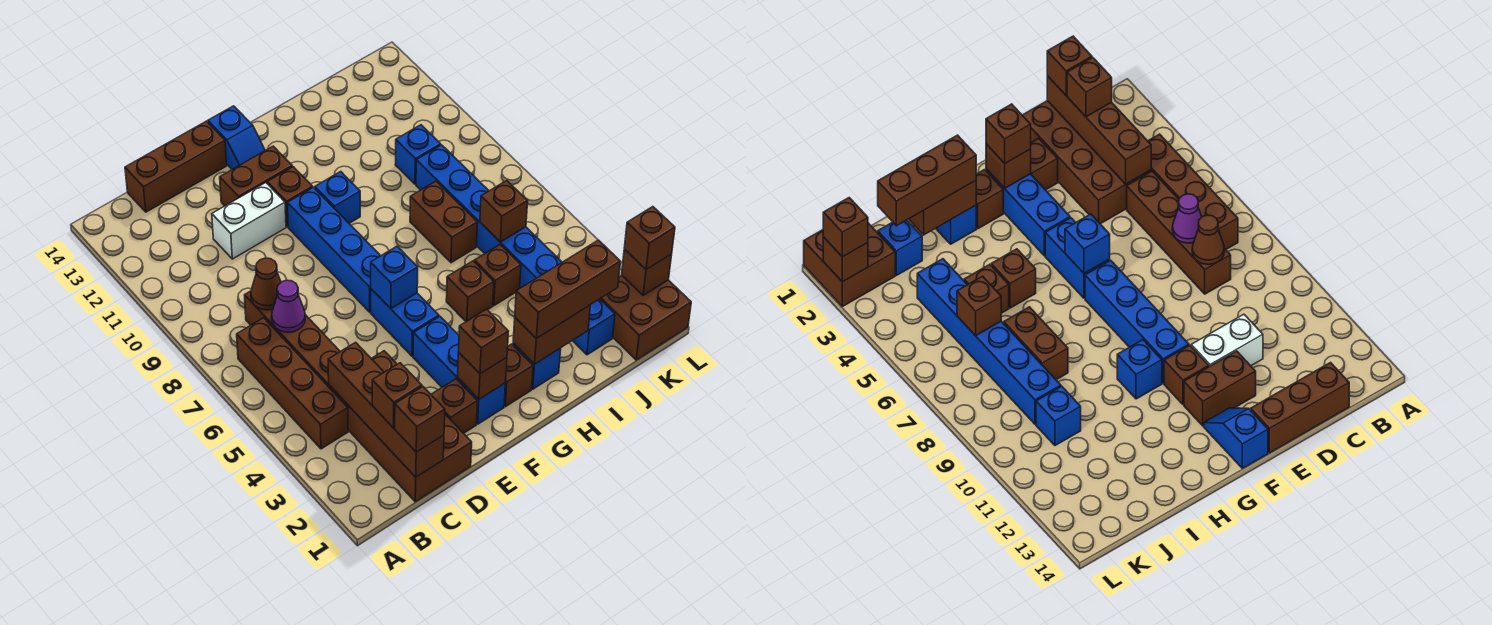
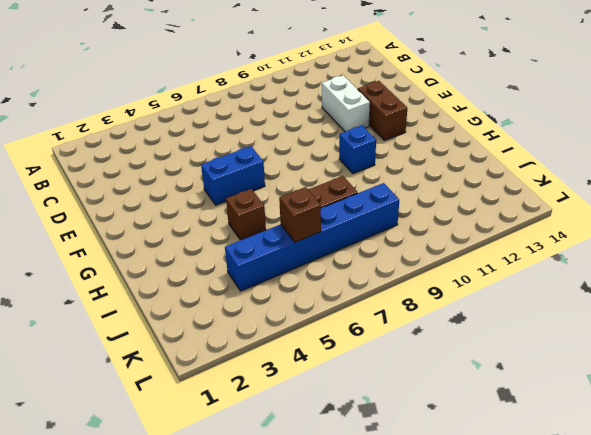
none -> brown 1x4 brick [237,318,348,449]
none -> brown 2x4 brick [329,351,472,502]
none -> brown 1x4 brick [245,291,340,387]
none -> brown 1x3 brick [125,121,227,212]

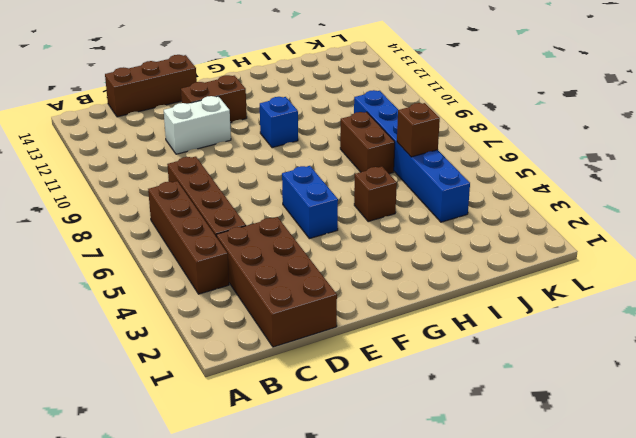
none -> brown 1x1 brick [431,379,477,433]
none -> blue 1x3 brick [413,317,505,424]
none -> blue 1x4 brick [287,187,380,312]
none -> brown 1x1 brick [267,167,313,227]

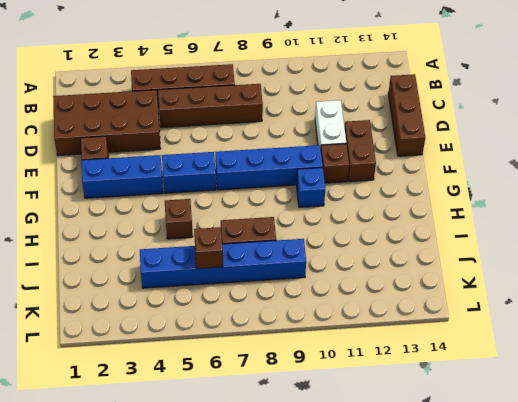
none -> blue 1x2 slope [208,106,265,169]
none -> brown 1x1 brick [504,344,533,407]
none -> blue 1x1 brick [513,343,561,389]
none -> brown 1x1 brick [474,245,521,306]

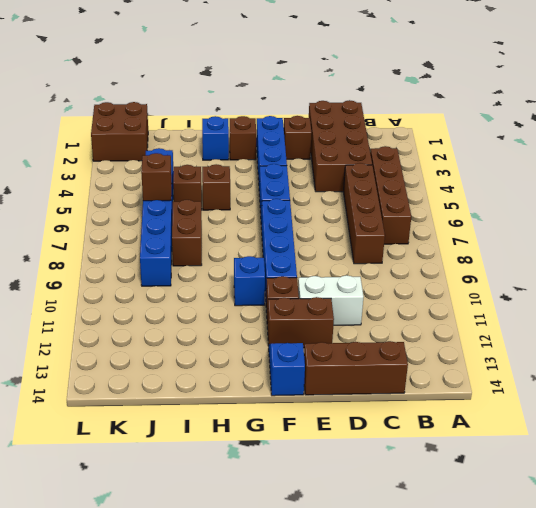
none -> blue 1x1 brick [573,299,615,355]
none -> blue 1x1 brick [395,125,441,184]
none -> brown 1x4 brick [328,342,444,477]
none -> purple 1x1 cone [272,280,305,332]

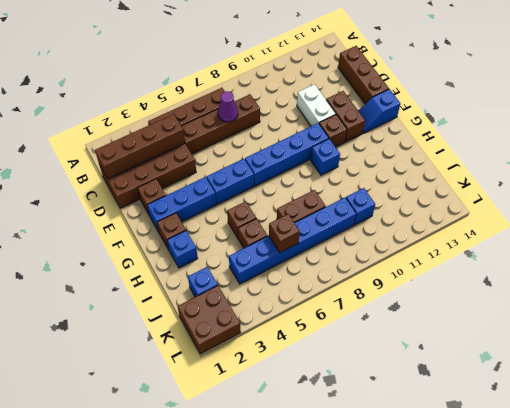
none -> brown 1x1 cone [251,258,281,310]
none -> brown 1x1 brick [458,352,507,399]
none -> blue 1x1 brick [371,246,418,309]
none -> brown 1x2 brick [513,305,590,364]

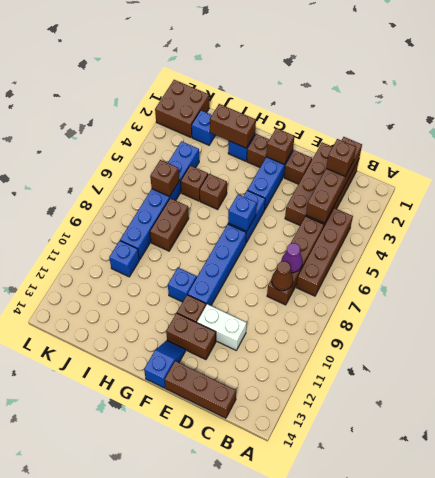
none -> brown 1x1 brick [622,249,672,295]
none -> brown 1x1 brick [395,386,445,452]
none -> brown 1x1 brick [459,309,509,374]
none -> brown 1x3 brick [515,240,621,339]

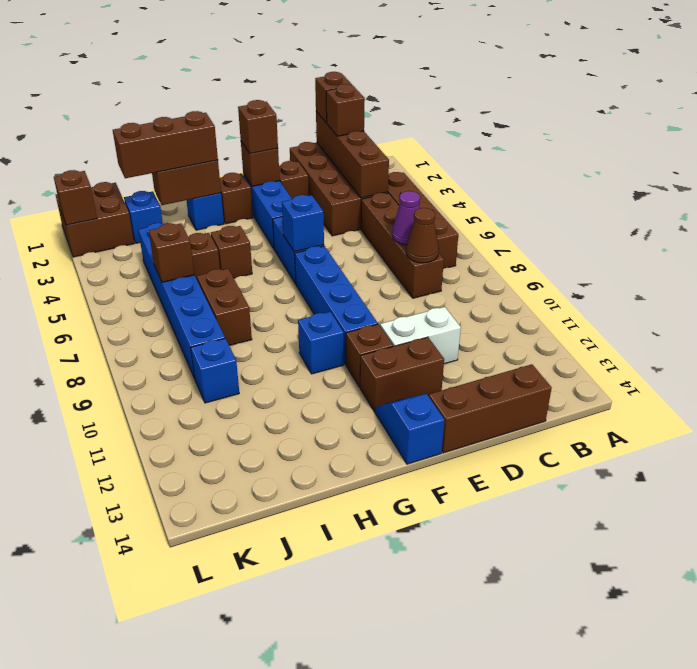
none -> brown 1x1 brick [624,207,675,270]

